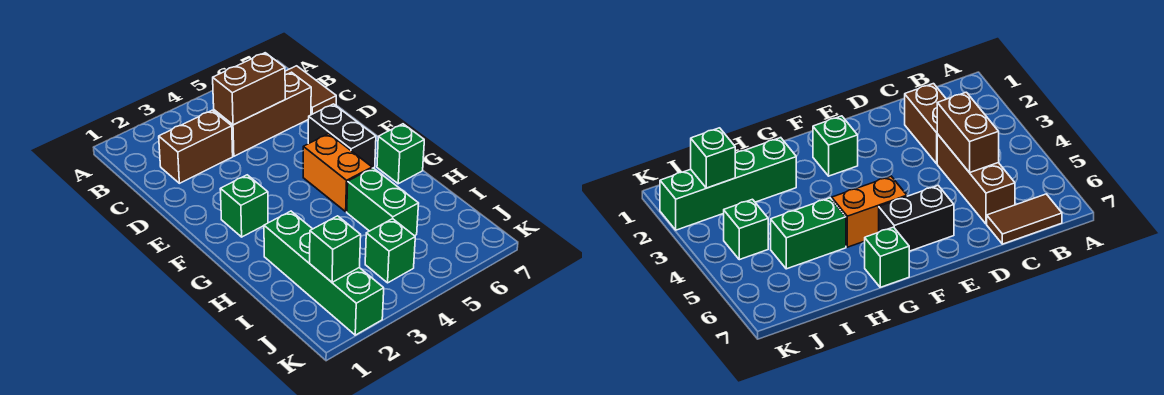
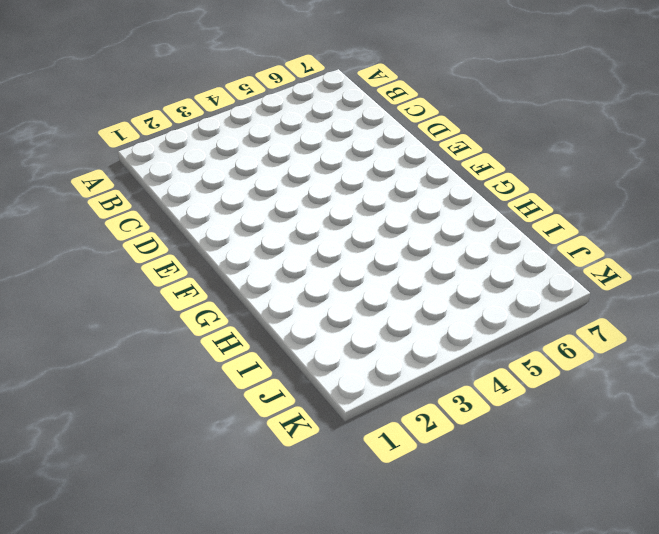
none -> brown 1x2 tile [285,66,336,115]
none -> brown 1x2 brick [159,110,233,183]
none -> brown 1x3 brick [214,72,311,156]

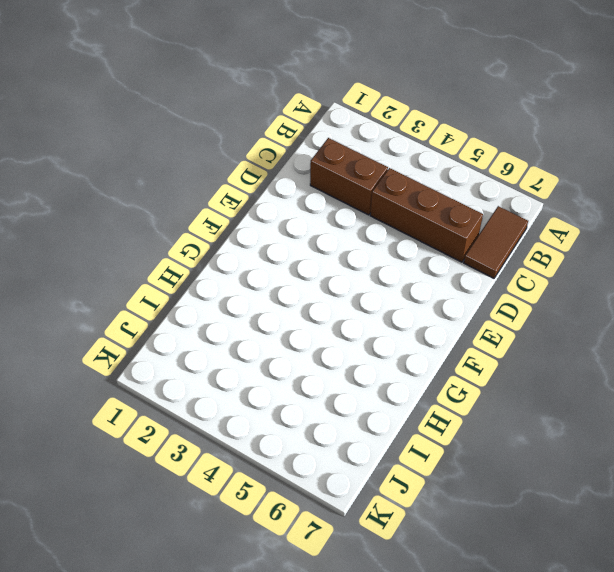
none -> black 1x2 brick [308,104,376,168]
none -> green 1x1 brick [220,175,268,237]
none -> orange 1x2 brick [303,134,372,212]

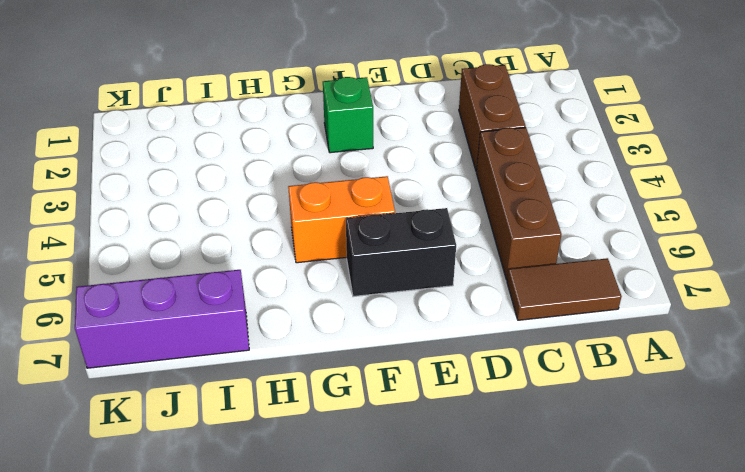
purple 1x3 brick [75,270,249,368] -> none
none -> green 1x1 brick [377,124,424,184]
none -> green 1x4 brick [264,211,384,335]
none -> green 1x2 brick [347,168,419,236]

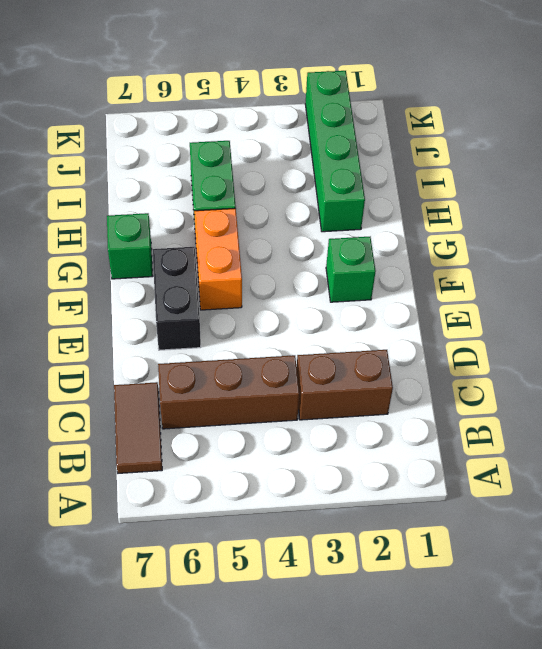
none -> green 1x1 brick [365,219,415,283]
none -> brown 1x2 brick [213,53,285,125]
none -> green 1x1 brick [310,216,361,282]

